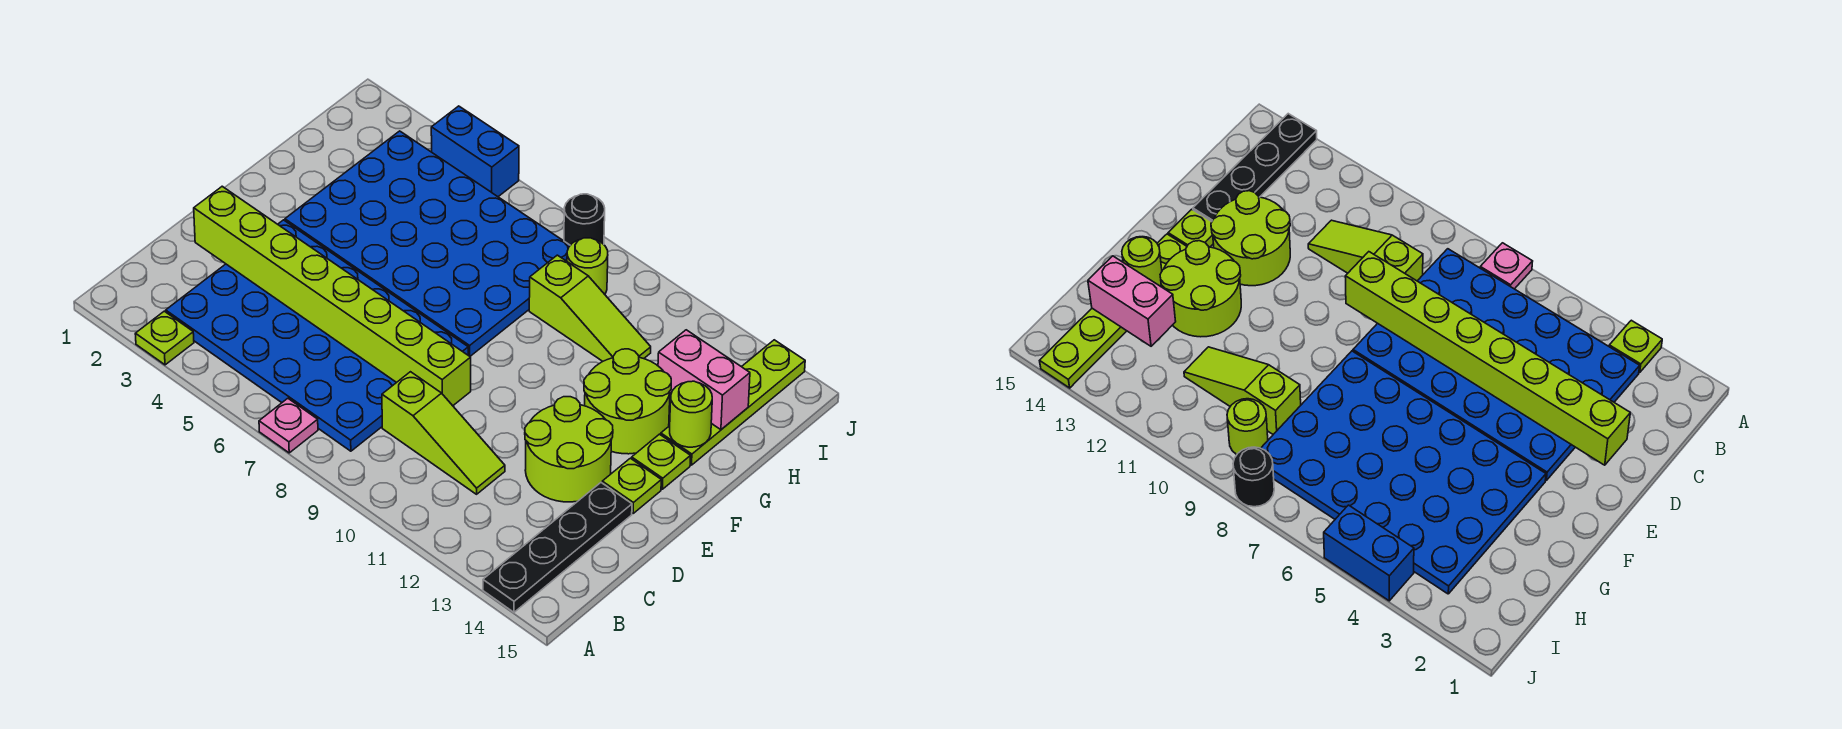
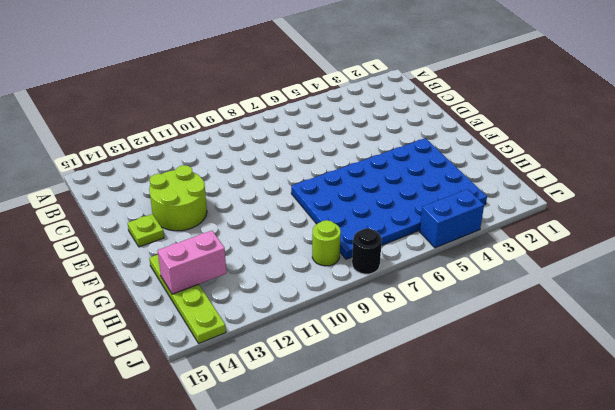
none -> lime 1x1 plate [135,311,194,365]
none -> pink 1x1 plate [259,398,318,453]
none -> black 1x4 plate [483,483,632,612]

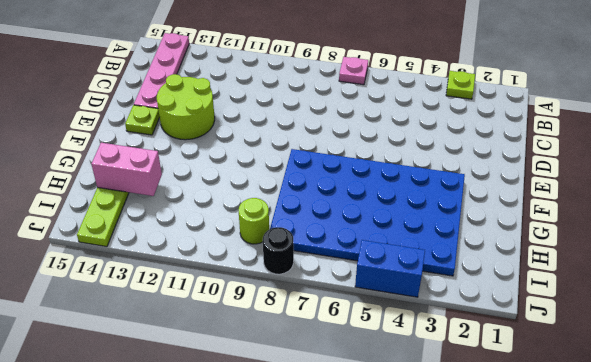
pink 1x4 plate [134,33,189,108] -> black 1x4 plate [483,483,632,612]
none -> blue 4x6 plate [166,220,468,451]
none -> lime 1x3 slope [382,372,505,494]
none -> lime 2x2 round brick [584,349,671,454]

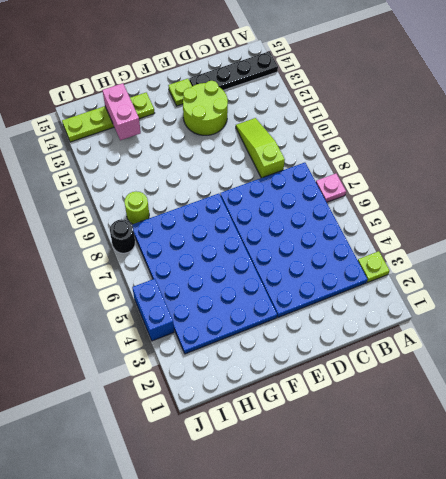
none -> lime 2x2 round brick [584,349,671,454]
none -> lime 1x1 plate [632,434,691,489]
none -> lime 1x3 slope [529,255,651,361]

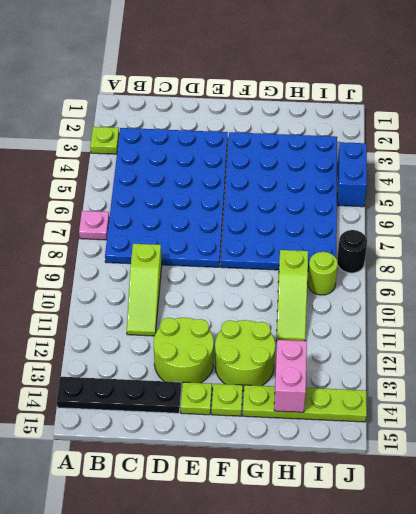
none -> lime 1x8 brick [194,186,471,406]
none -> lime 1x1 round brick [670,381,712,447]

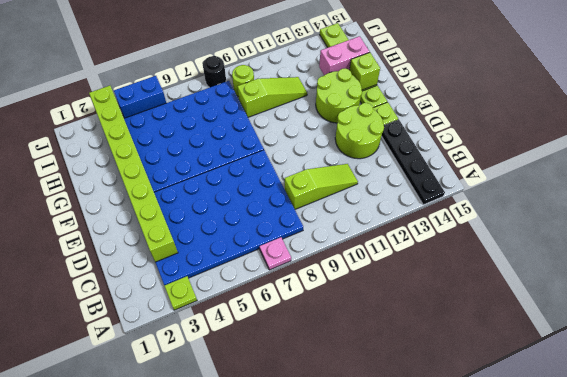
lime 1x8 brick [89,86,178,262] -> lime 1x8 brick turned to [194,186,471,406]
lime 1x1 brick [350,53,380,90] -> lime 1x1 round brick [670,381,712,447]

